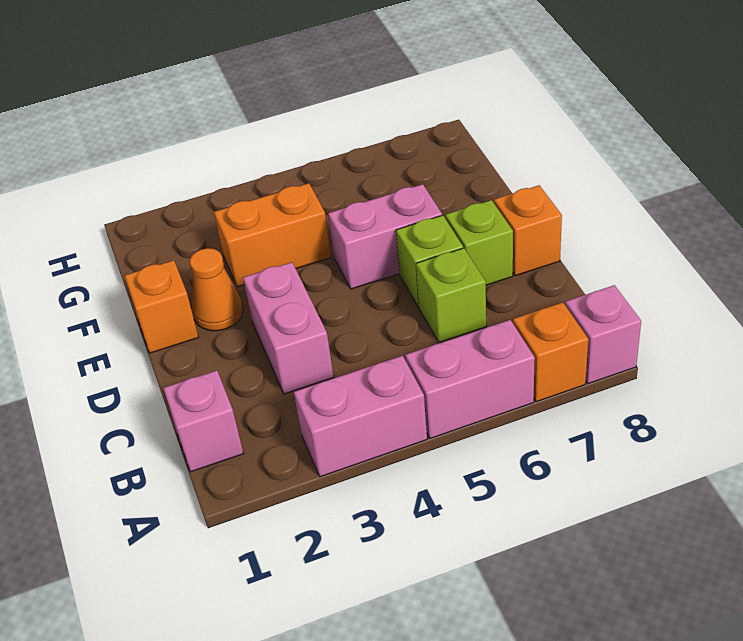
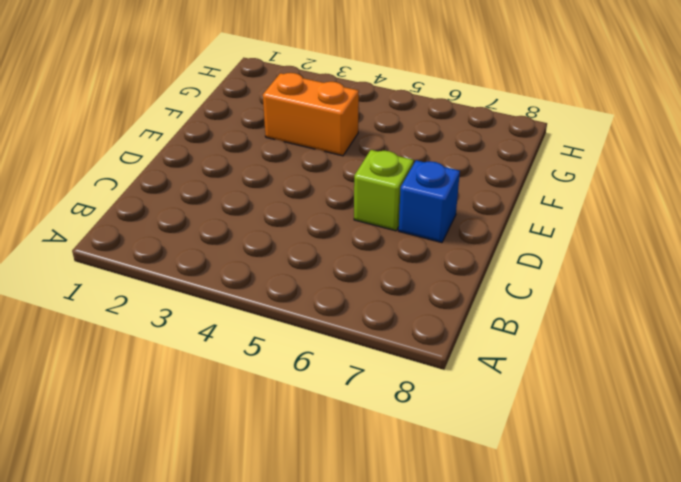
blue 1x1 brick [399,160,460,243] -> lime 1x1 brick [445,200,513,285]
none -> pink 1x2 brick [294,356,427,477]
none -> pink 1x2 brick [405,320,535,439]
none -> orange 1x1 brick [513,302,588,402]

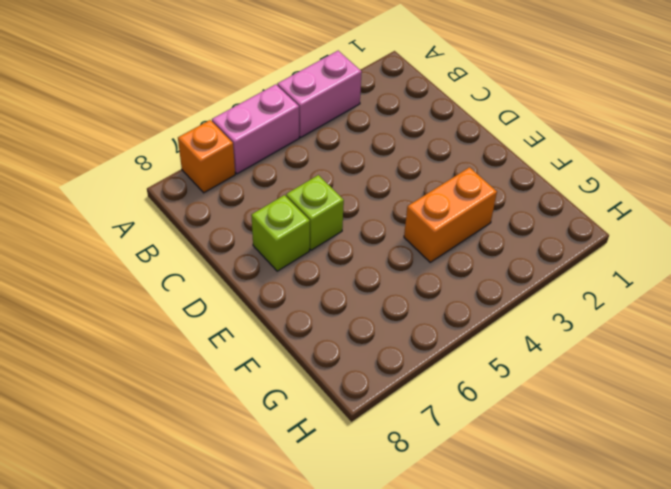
none -> pink 1x1 brick [565,285,641,384]
none -> pink 1x1 brick [163,370,243,472]
none -> pink 1x2 brick [243,262,334,394]

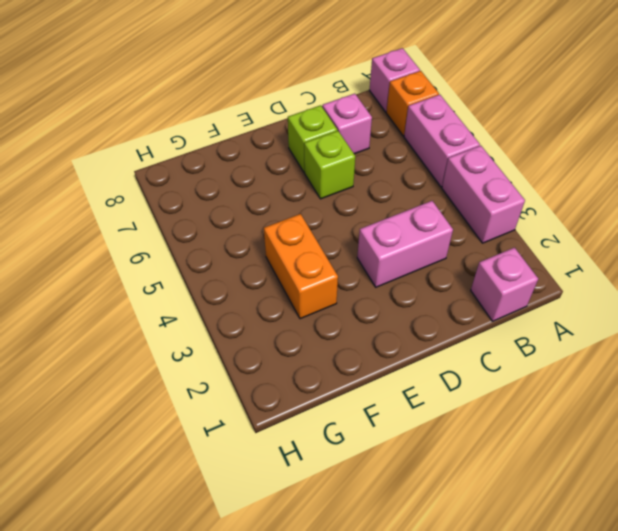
pink 1x1 brick [322,94,372,154] -> none
none -> lime 1x1 brick [416,248,486,342]
none -> orange 1x1 brick [494,185,562,276]
none -> orange 1x1 brick [125,260,198,353]

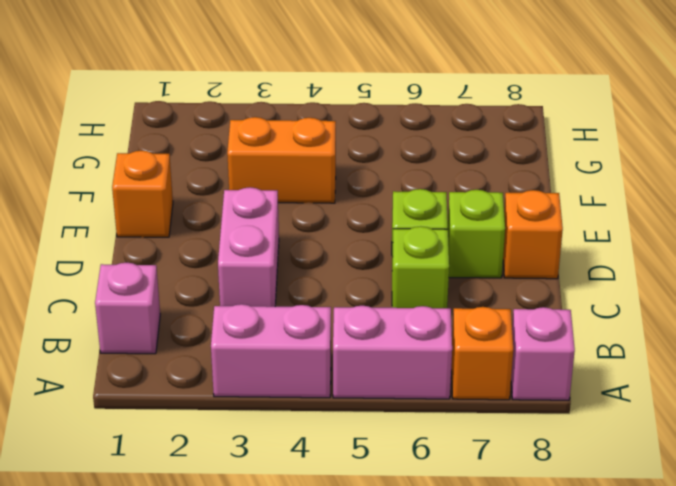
none -> orange 1x1 cone [190,248,243,331]
none -> pink 1x2 brick [328,184,442,289]

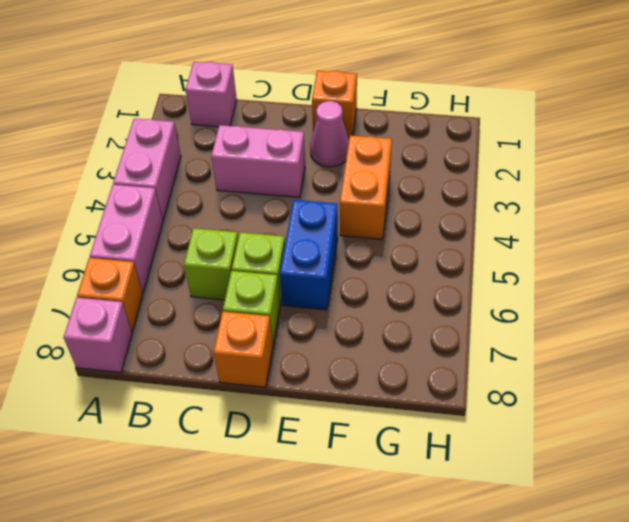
pink 1x1 cone [310,101,349,167] -> orange 1x1 cone [190,248,243,331]
blue 1x2 brick [280,200,338,310] -> pink 1x2 brick [328,184,442,289]

